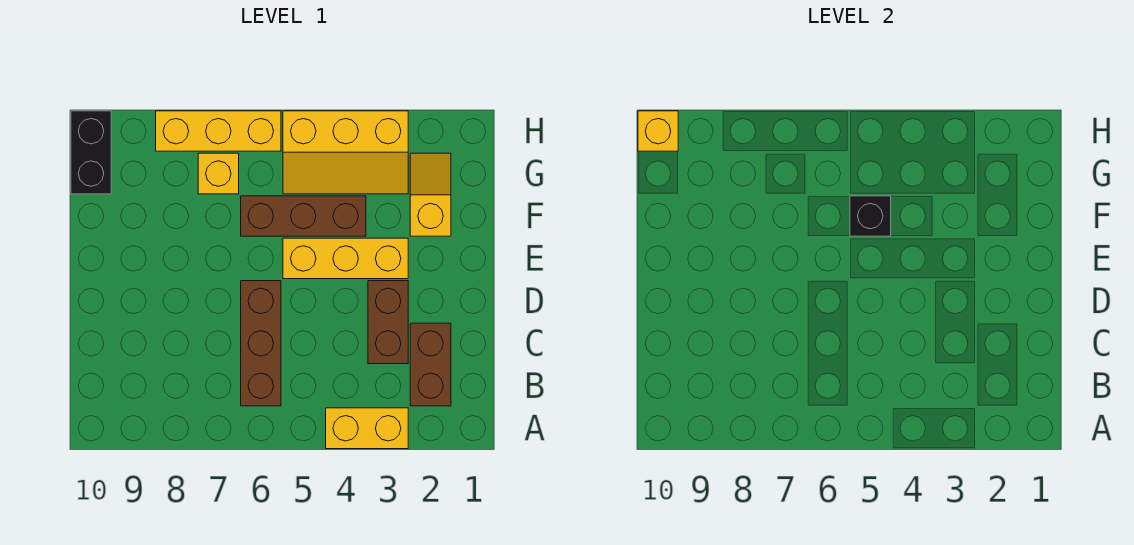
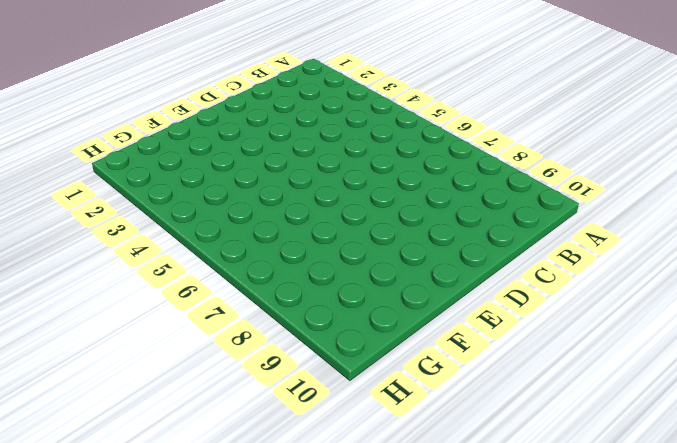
none -> yellow 1x2 brick [326,408,408,449]
none -> brown 1x2 brick [410,323,451,406]
none -> brown 1x3 brick [241,281,281,406]

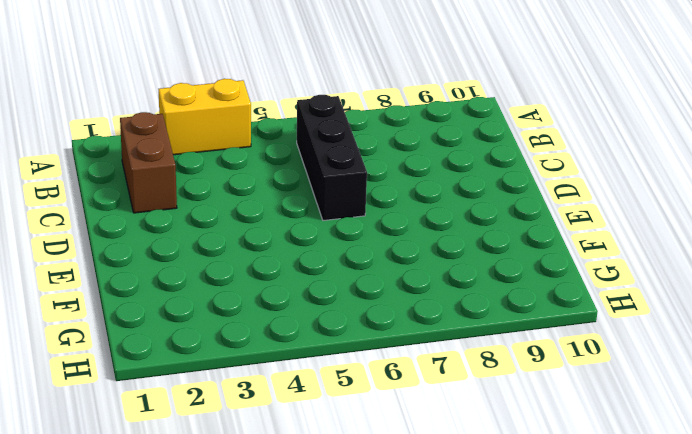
black 1x3 brick [297,95,367,221] -> brown 1x3 brick [241,281,281,406]
none -> brown 1x2 brick [368,281,408,364]
none -> yellow 1x3 brick [283,238,408,279]
none -> yellow 1x2 slope [410,153,451,236]

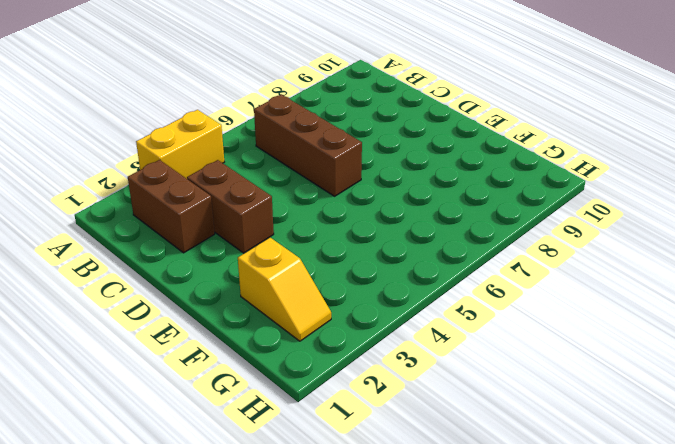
none -> yellow 1x3 brick [283,238,408,279]
none -> brown 1x3 brick [241,196,366,236]
none -> yellow 2x3 slope [283,111,408,194]

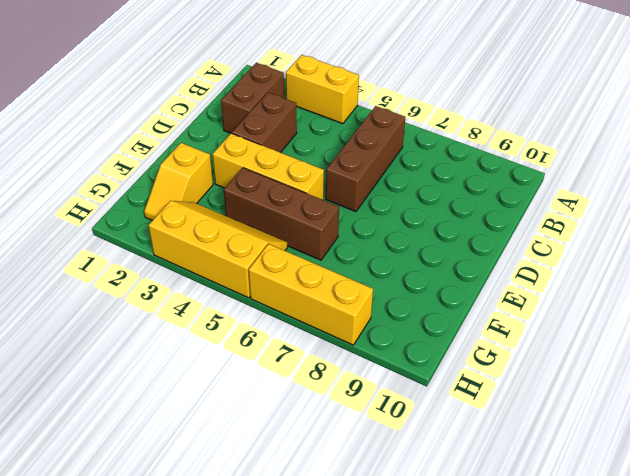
none -> yellow 1x1 brick [198,153,239,194]
none -> black 1x2 brick [71,111,111,194]
none -> black 1x1 brick [850,196,891,236]

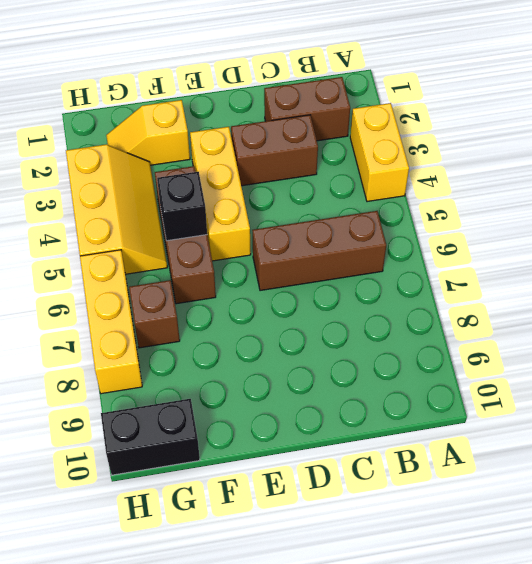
brown 1x1 brick [129,280,180,348] -> yellow 1x1 brick [198,153,239,194]
none -> yellow 1x1 brick [638,111,678,151]

